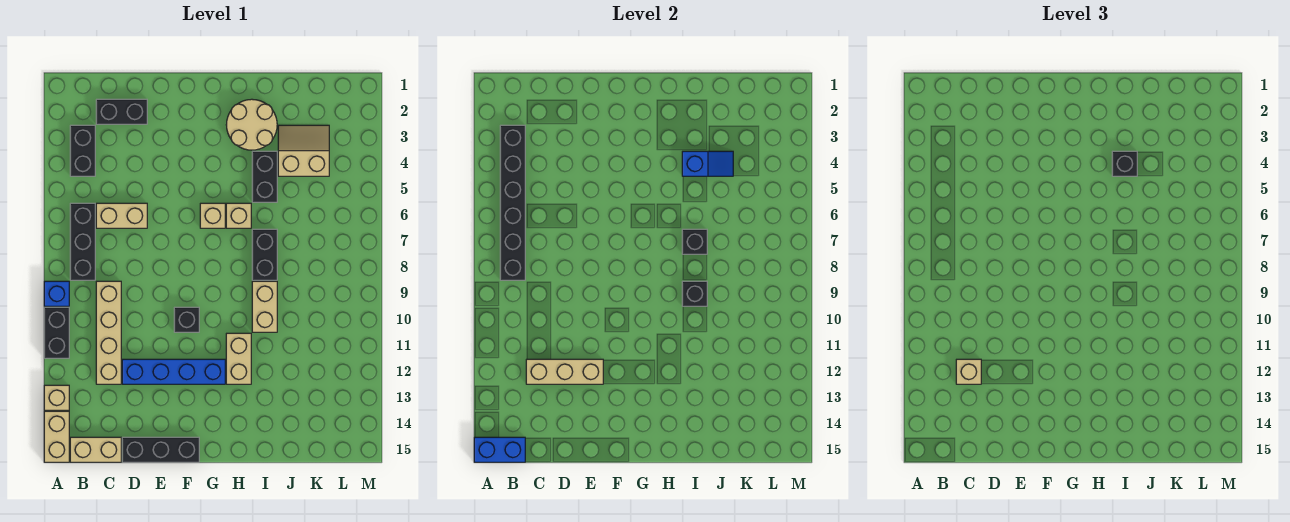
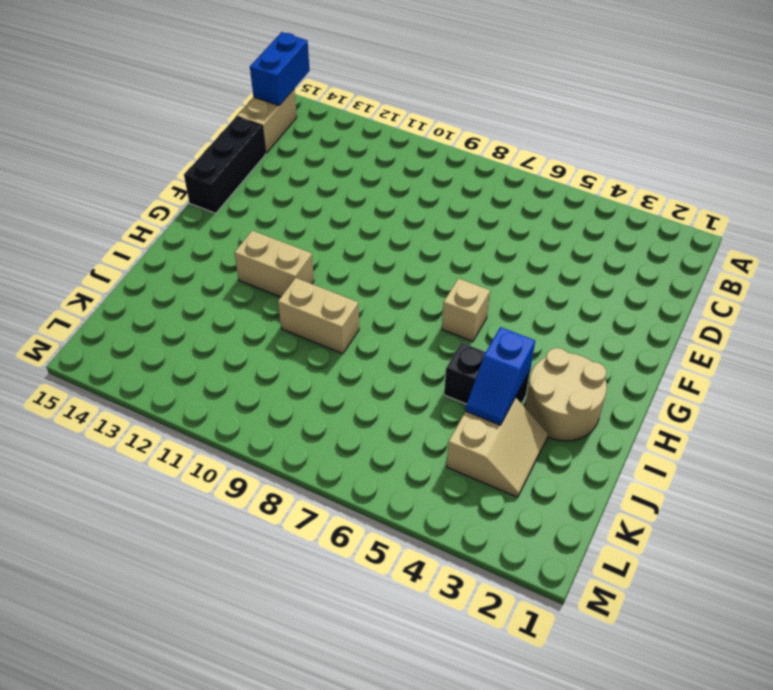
none -> blue 1x1 brick [44,281,69,306]
none -> black 1x2 brick [44,307,69,358]
none -> tan 1x1 brick [44,385,69,410]

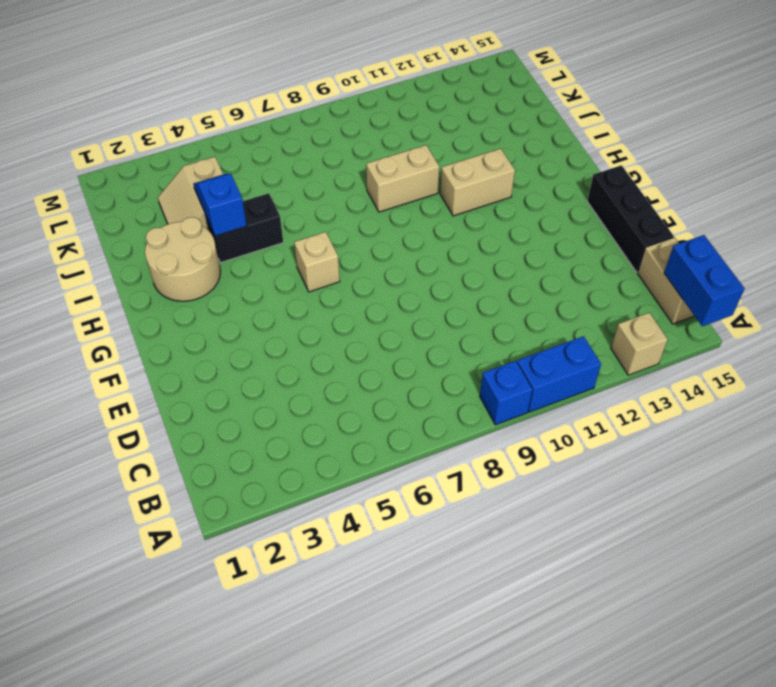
blue 1x2 brick [517,336,601,412] -> black 1x2 brick [44,307,69,358]
none -> tan 1x2 brick [44,411,69,462]
none -> black 1x2 brick [70,125,95,176]
none -> black 1x3 brick [70,203,95,280]

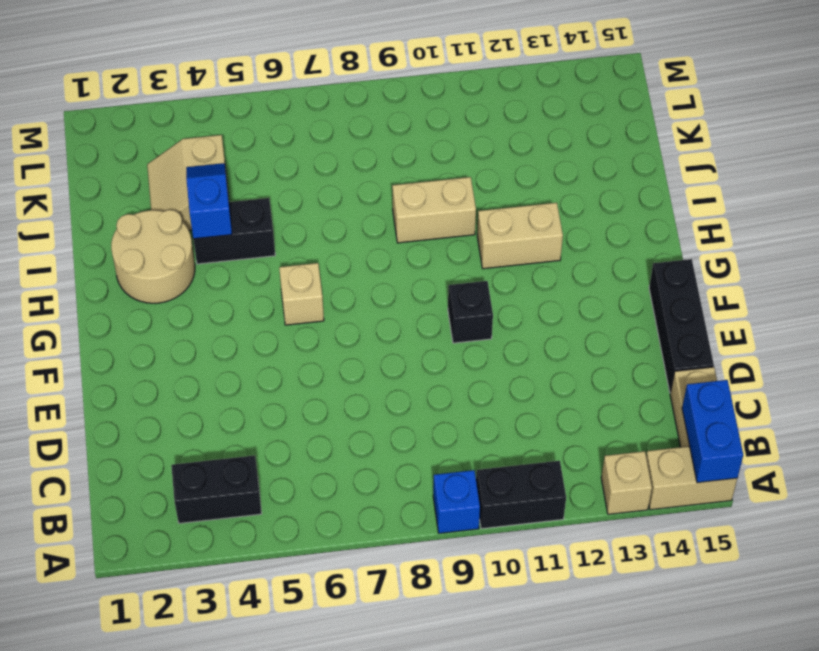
none -> black 1x3 brick [70,203,95,280]
none -> black 1x2 brick [96,99,147,124]
none -> tan 1x2 brick [96,203,147,228]

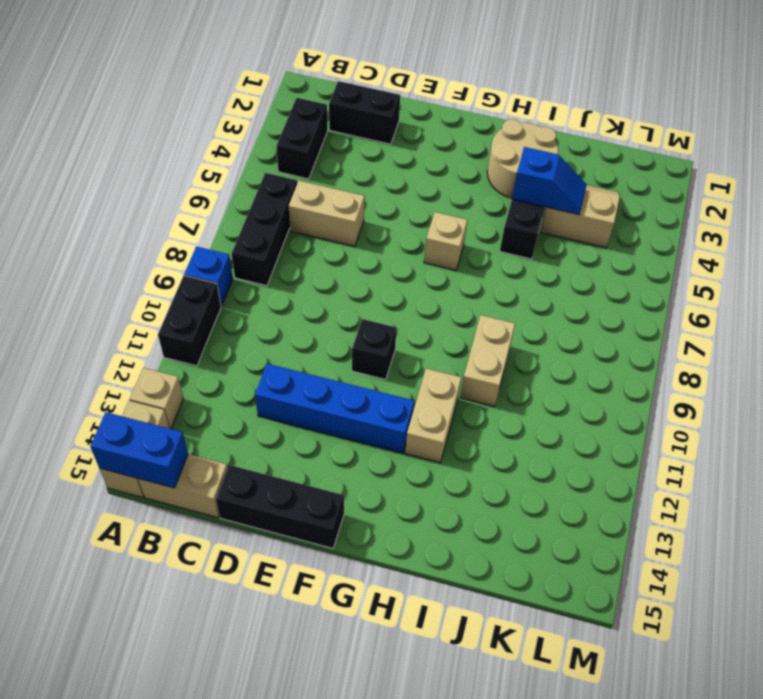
none -> tan 1x4 brick [96,281,121,384]
none -> tan 1x1 brick [226,203,251,228]
none -> black 1x2 brick [252,229,277,280]

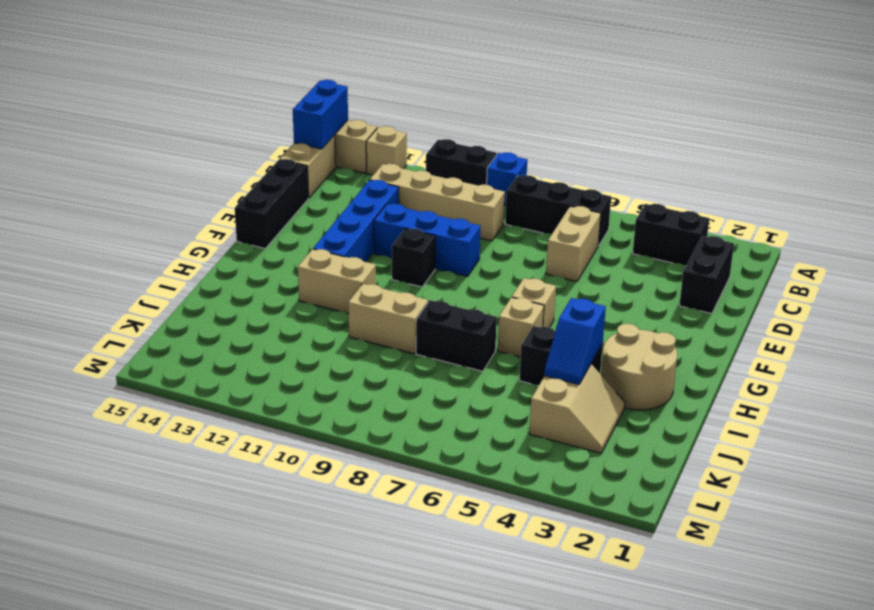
blue 1x3 brick [374,204,481,276] -> none
none -> black 1x6 brick [500,125,525,280]
none -> tan 1x3 brick [526,359,603,384]
none -> black 1x1 brick [682,229,707,254]

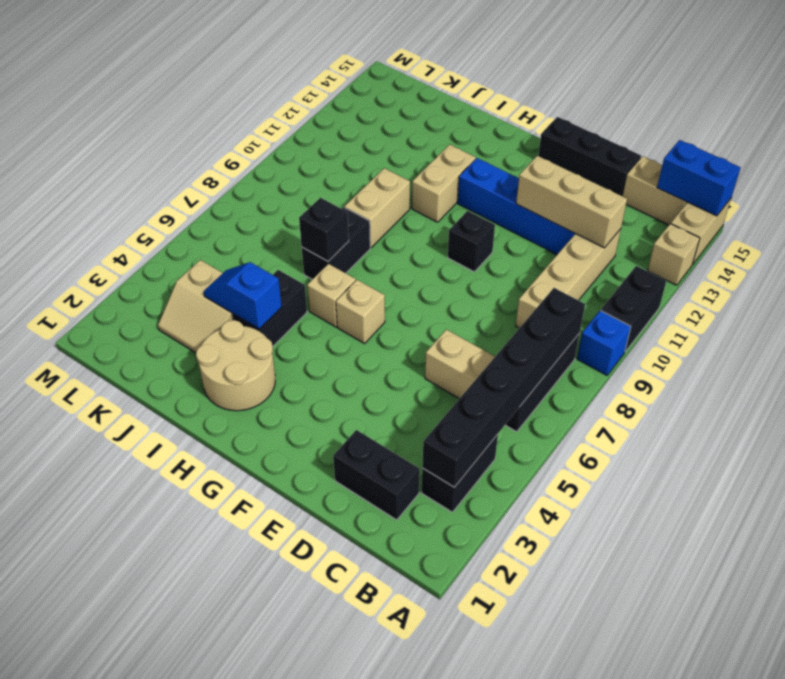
none -> black 1x1 brick [682,281,707,306]
none -> tan 1x1 brick [956,359,981,384]
none -> black 1x1 brick [1112,151,1137,176]

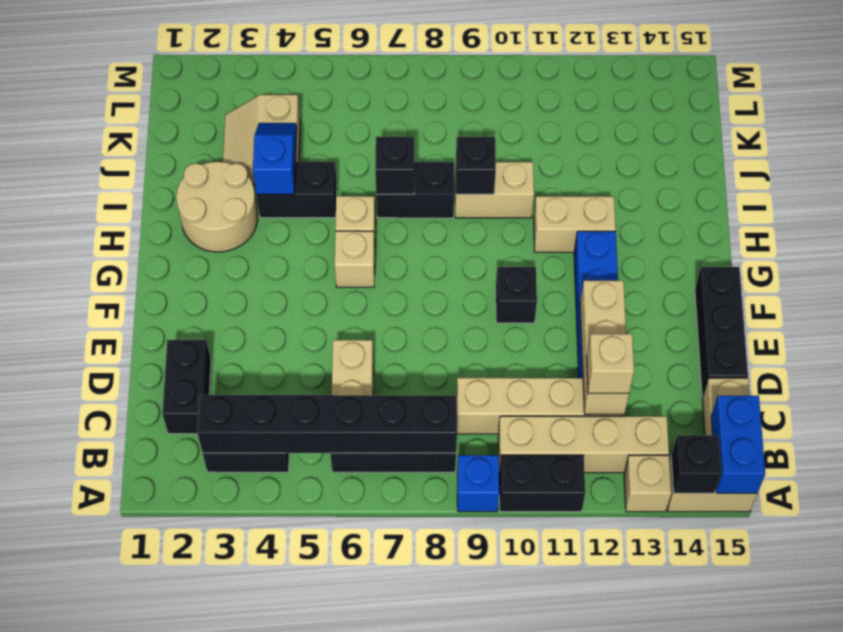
black 1x1 brick [671,435,721,493] -> black 1x1 brick moved to [1112,151,1137,176]
tan 1x4 brick [498,416,669,473] -> none

